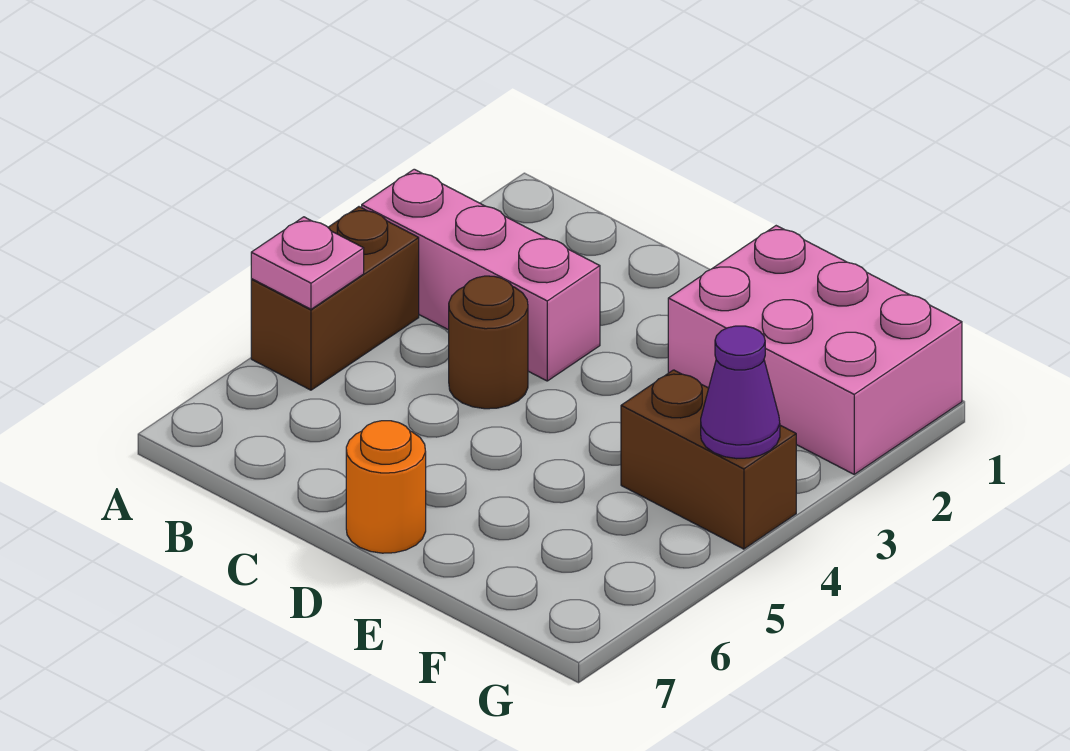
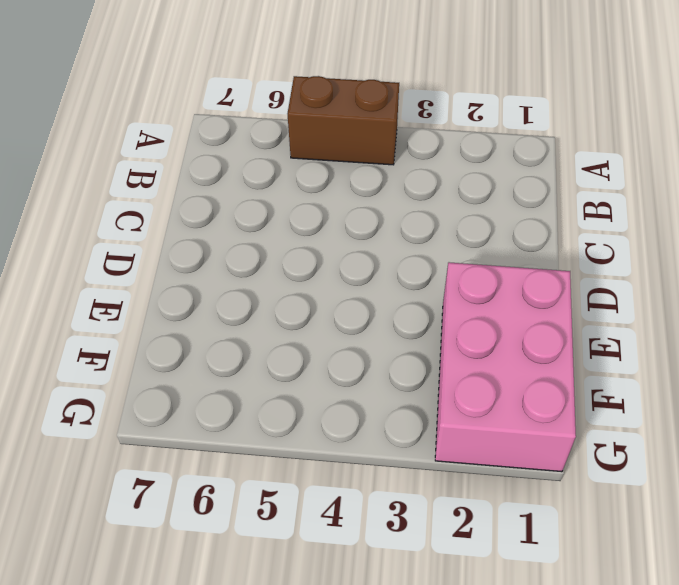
none -> pink 1x3 brick [362,169,600,381]
none -> brown 1x1 round brick [449,276,528,409]

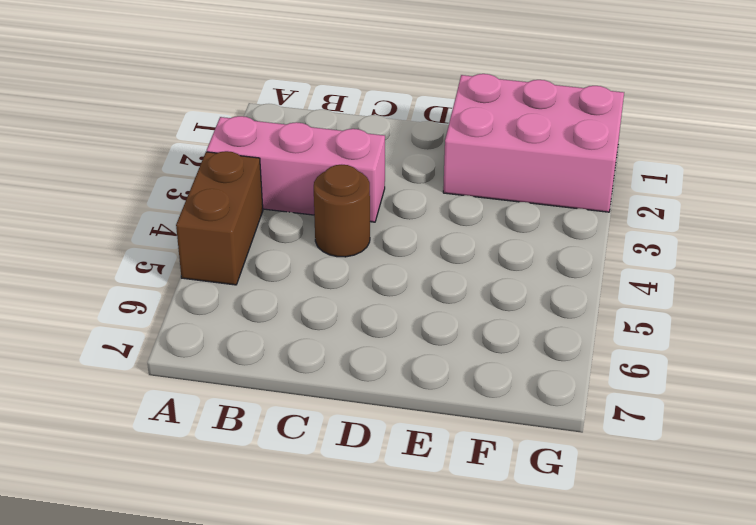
none -> orange 1x1 round brick [346,421,426,553]
none -> brown 1x2 brick [621,370,796,549]

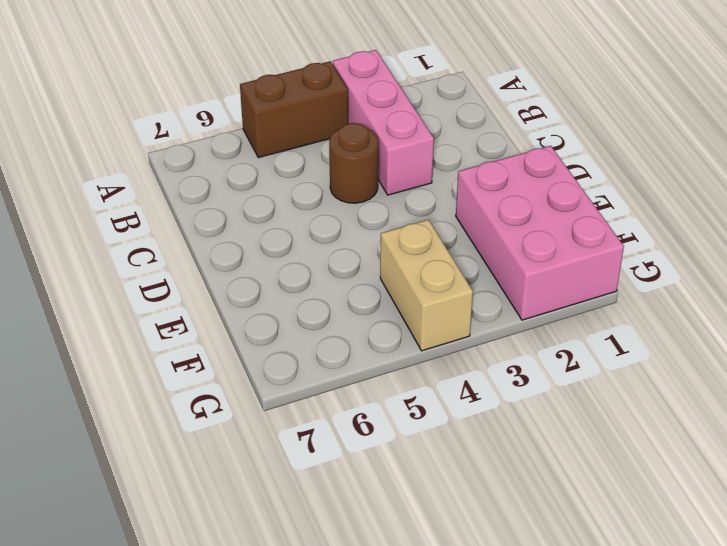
tan 1x2 brick [380,220,473,351] -> brown 1x2 brick [621,370,796,549]
none -> orange 1x1 round brick [346,421,426,553]
none -> pink 1x1 plate [251,217,364,309]

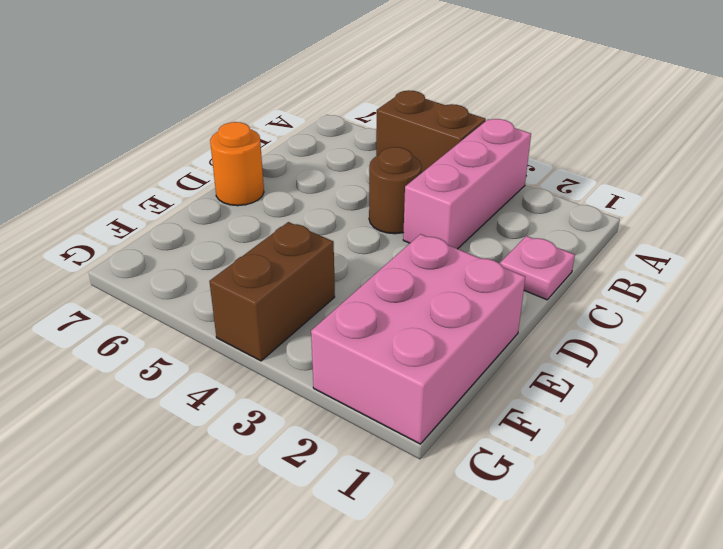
pink 1x1 plate [500,236,575,300] -> pink 1x1 plate moved to [251,217,364,309]
none -> purple 1x1 cone [701,326,780,459]

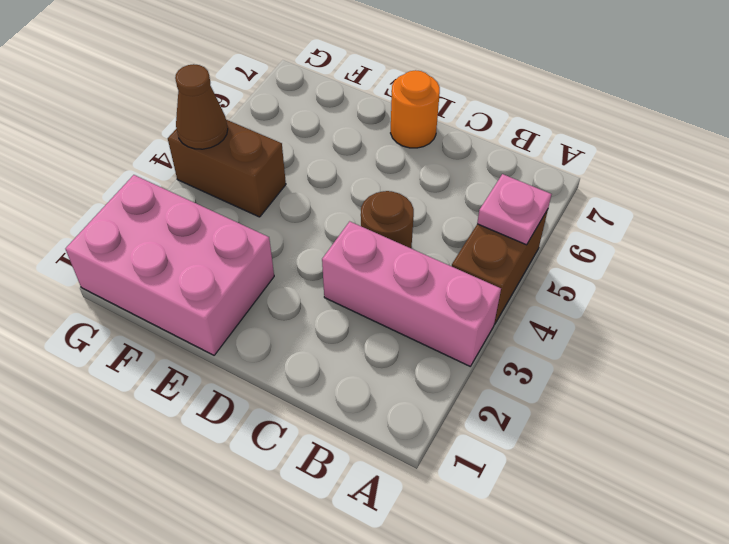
brown 1x1 cone [175,64,228,149] -> purple 1x1 cone [701,326,780,459]

